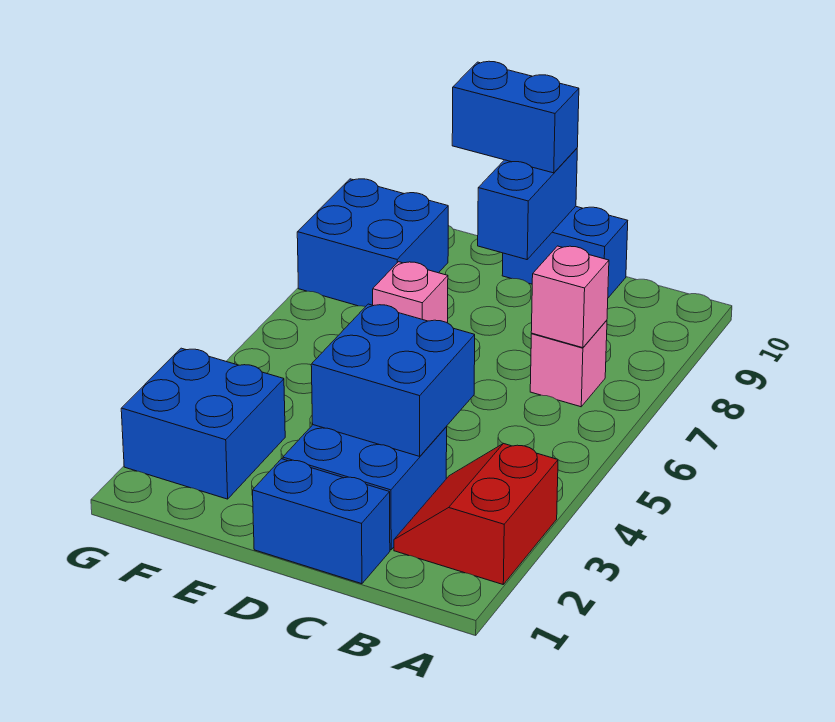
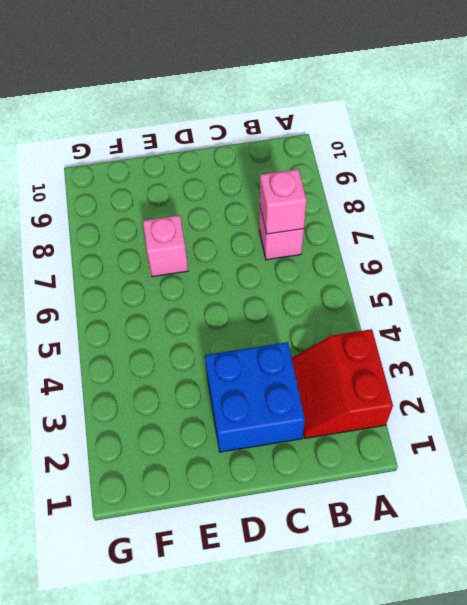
none -> blue 1x2 brick [253,459,390,584]
none -> blue 1x2 brick [502,206,628,298]
none -> blue 2x2 brick [121,348,285,499]

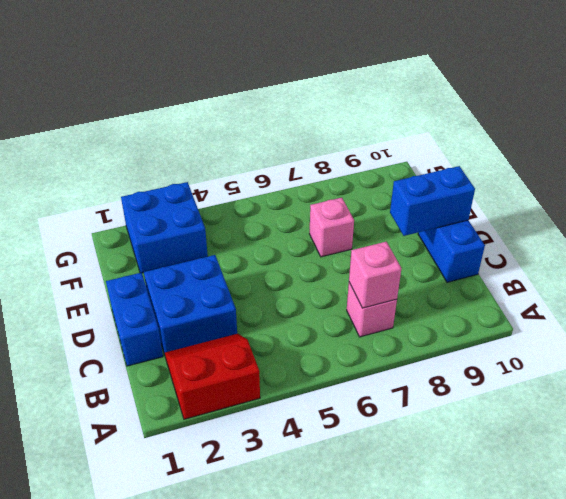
none -> blue 2x2 brick [297,179,448,307]
none -> blue 2x2 brick [311,304,475,456]
none -> blue 1x2 brick [452,61,579,173]

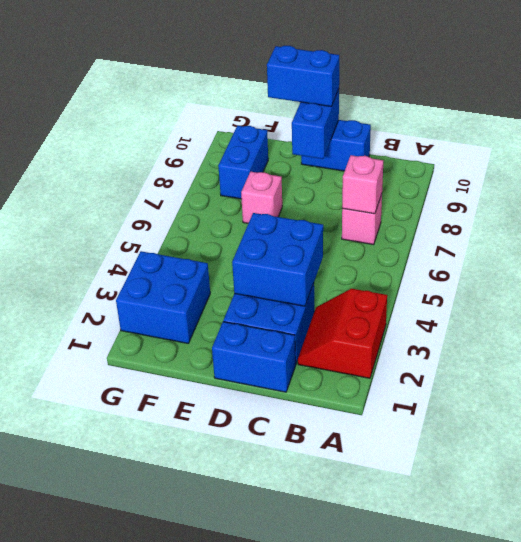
blue 1x2 brick [218,126,268,199] -> blue 2x2 brick [297,179,448,307]

